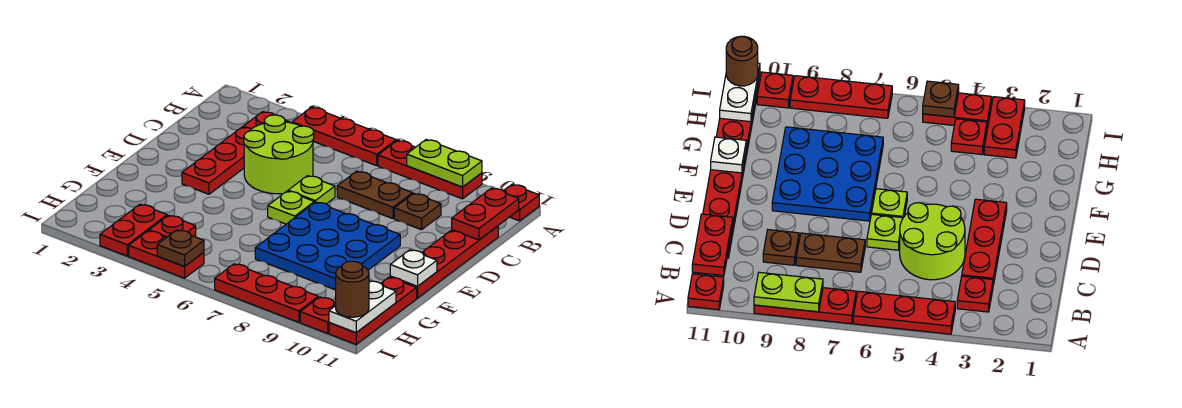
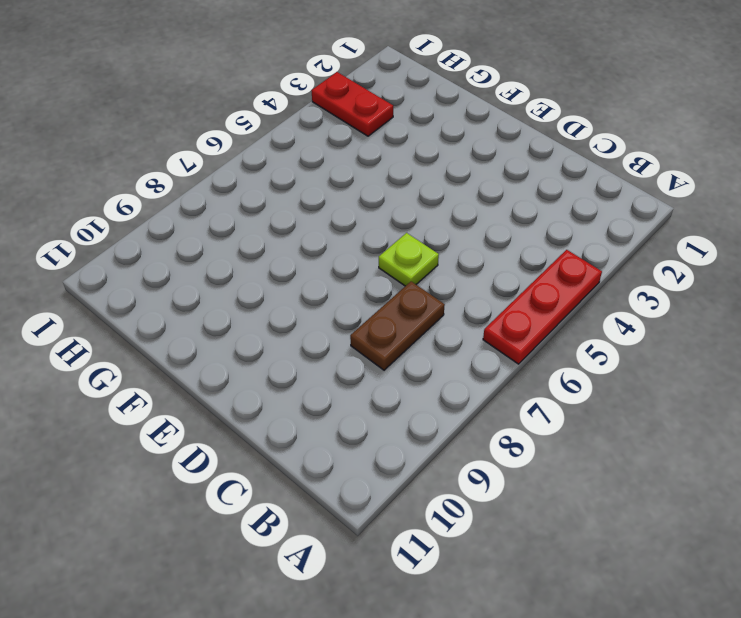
none -> red 1x3 plate [378,140,482,199]
none -> red 1x1 plate [504,185,539,221]
none -> red 1x1 plate [243,112,289,128]

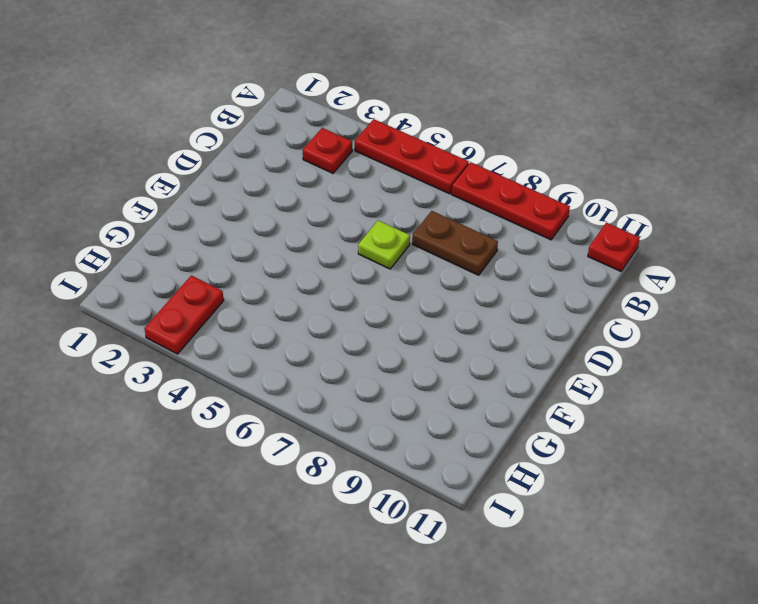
none -> red 1x3 plate [182,127,252,194]
none -> lime 2x2 round brick [244,115,314,194]
none -> brown 1x1 plate [394,193,441,230]

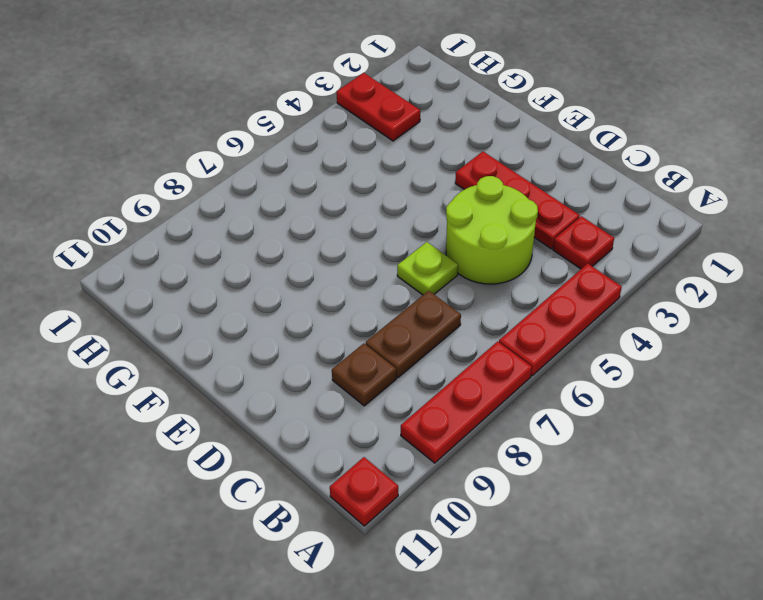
none -> red 1x4 plate [390,226,498,298]
none -> lime 1x1 plate [268,191,314,224]
none -> blue 3x3 plate [255,202,400,290]

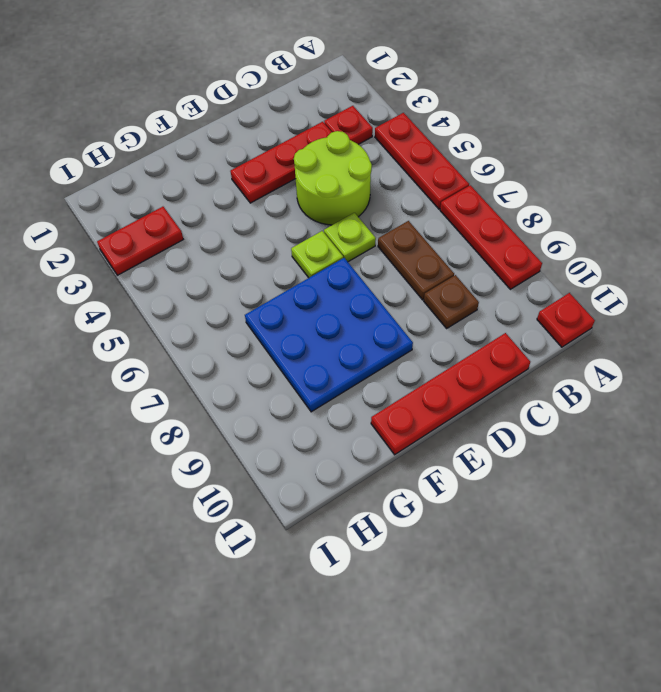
none -> red 1x3 plate [329,277,417,344]
none -> red 1x1 plate [149,215,196,238]
none -> red 1x2 plate [129,231,204,278]

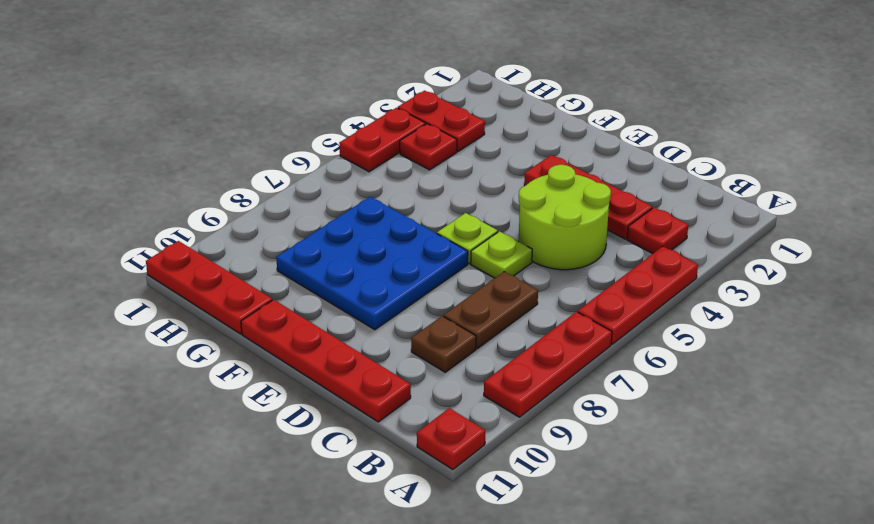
none -> red 1x3 plate [215,264,318,322]
none -> red 1x1 plate [300,297,336,333]
none -> lime 1x2 plate [407,140,482,187]

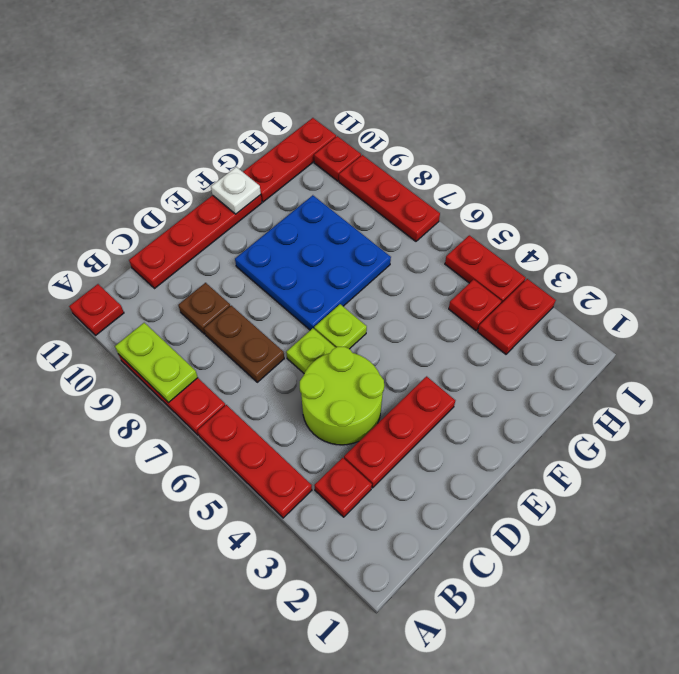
none -> red 1x2 plate [452,188,519,240]
none -> white 1x2 plate [329,281,396,333]
none -> brown 1x1 plate [157,230,204,267]

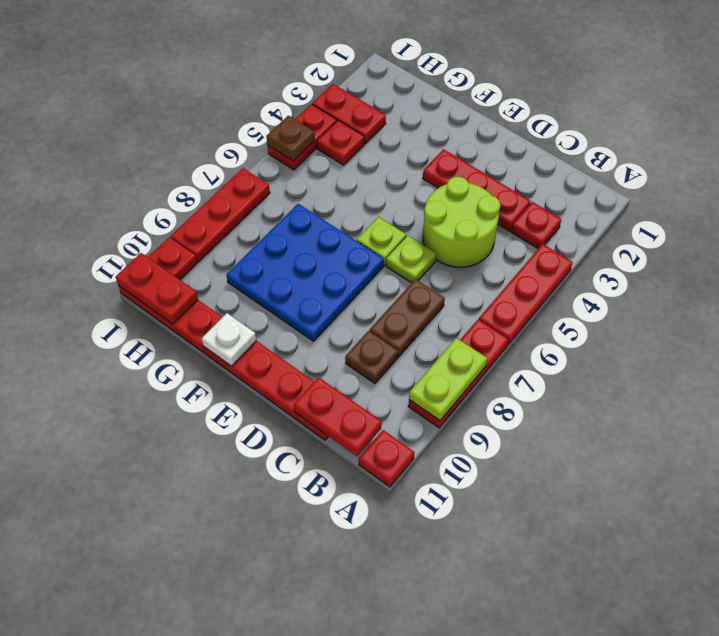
red 1x2 plate [116,253,198,324] -> white 1x2 plate [329,281,396,333]
none -> brown 1x1 round brick [336,261,369,317]

